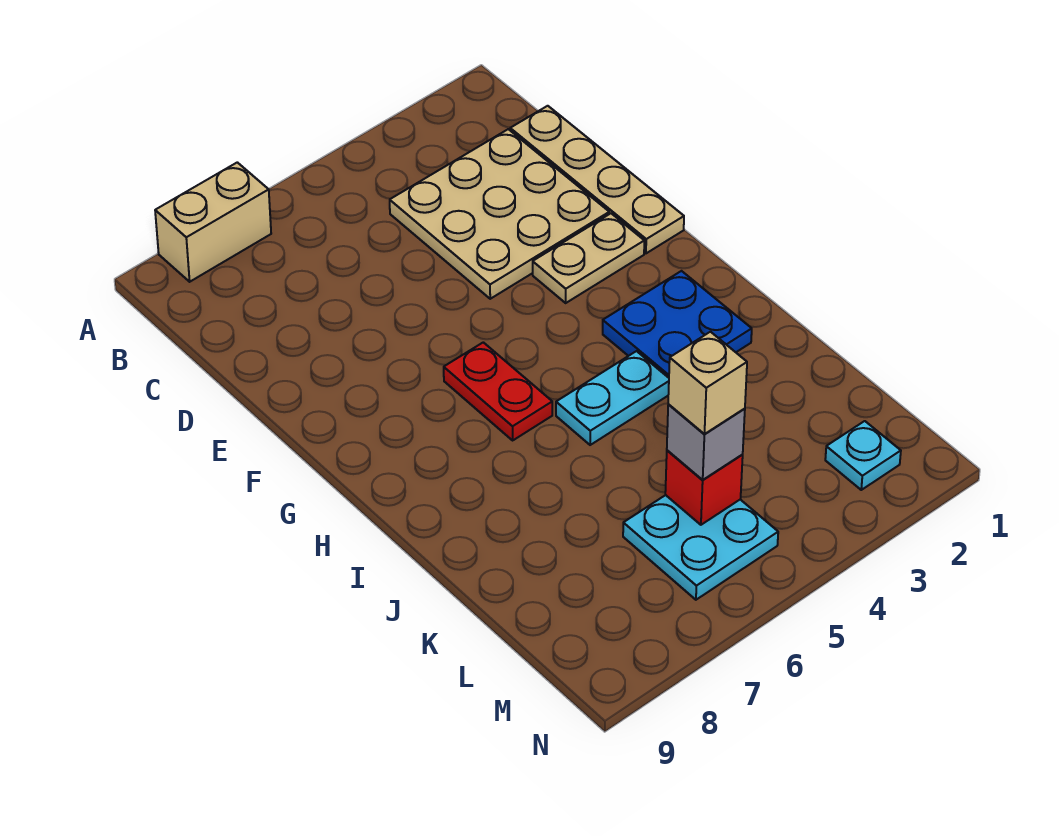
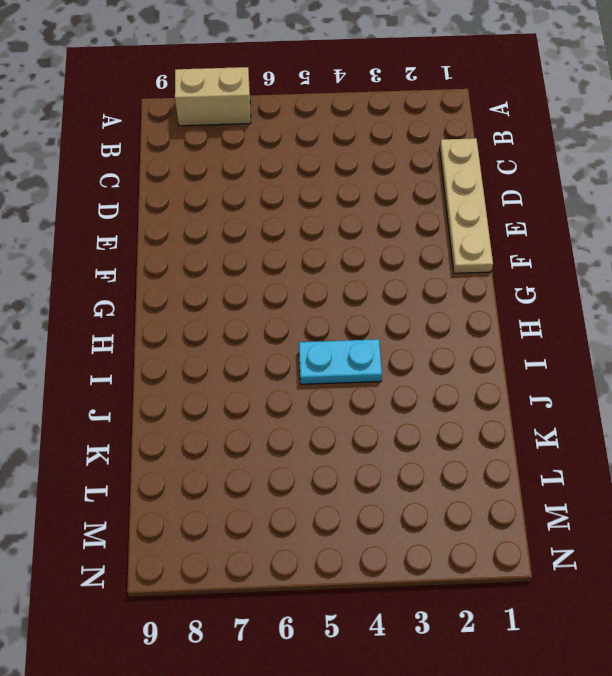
none -> tan 3x3 plate [390,129,609,299]
none -> tan 1x2 plate [533,213,644,303]
none -> red 1x2 plate [444,342,552,440]

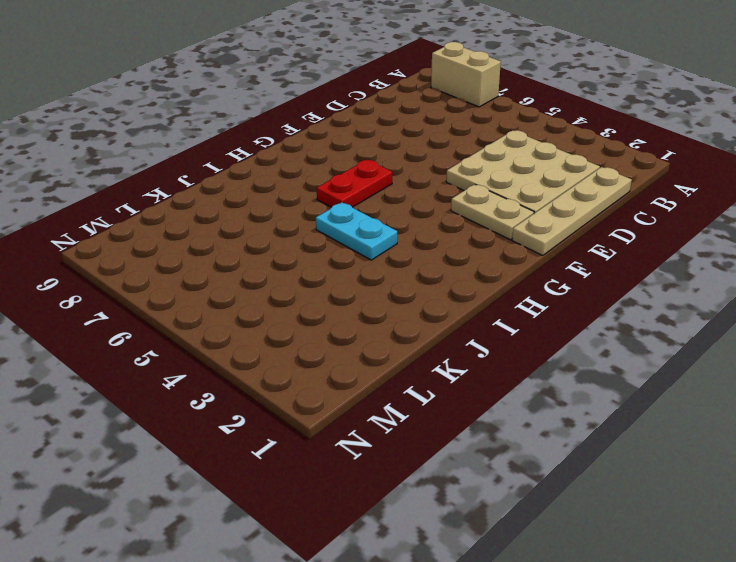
none -> blue 2x2 plate [603,271,752,378]
none -> cyan 2x2 plate [623,495,778,600]
none -> cyan 1x1 plate [825,421,901,490]

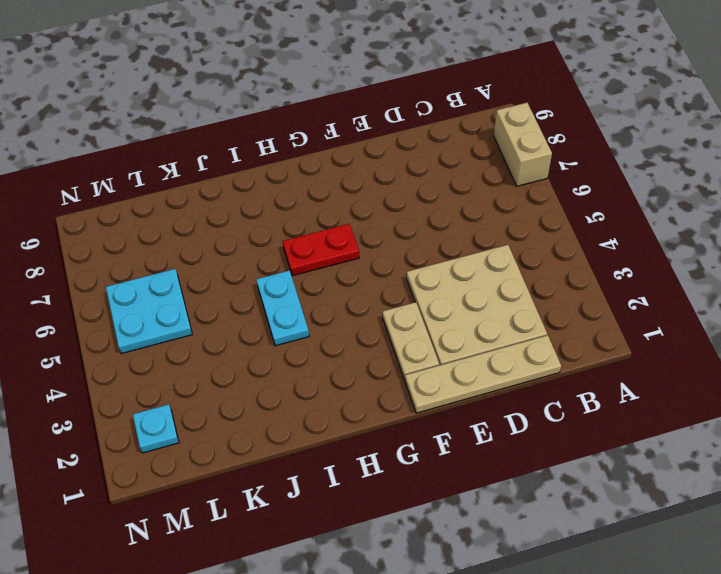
none -> blue 2x2 plate [603,271,752,378]
none -> red 1x1 brick [665,450,743,525]
none -> grey 1x1 brick [667,404,745,480]

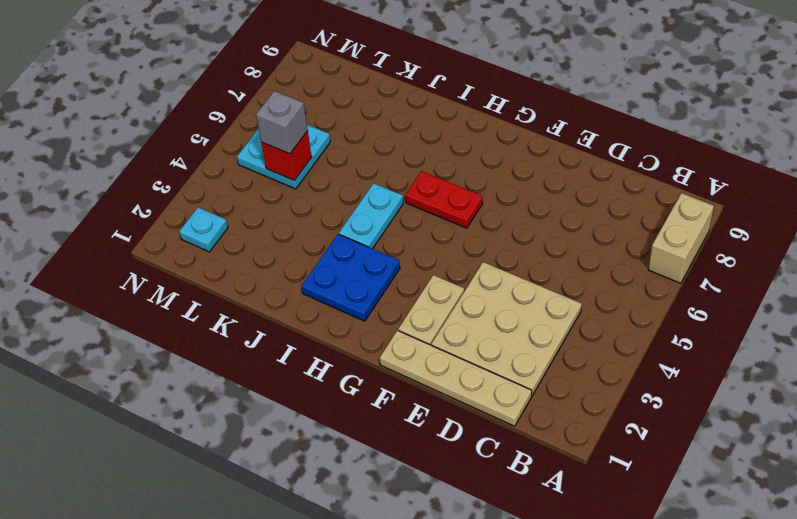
none -> tan 1x1 brick [668,332,747,434]

